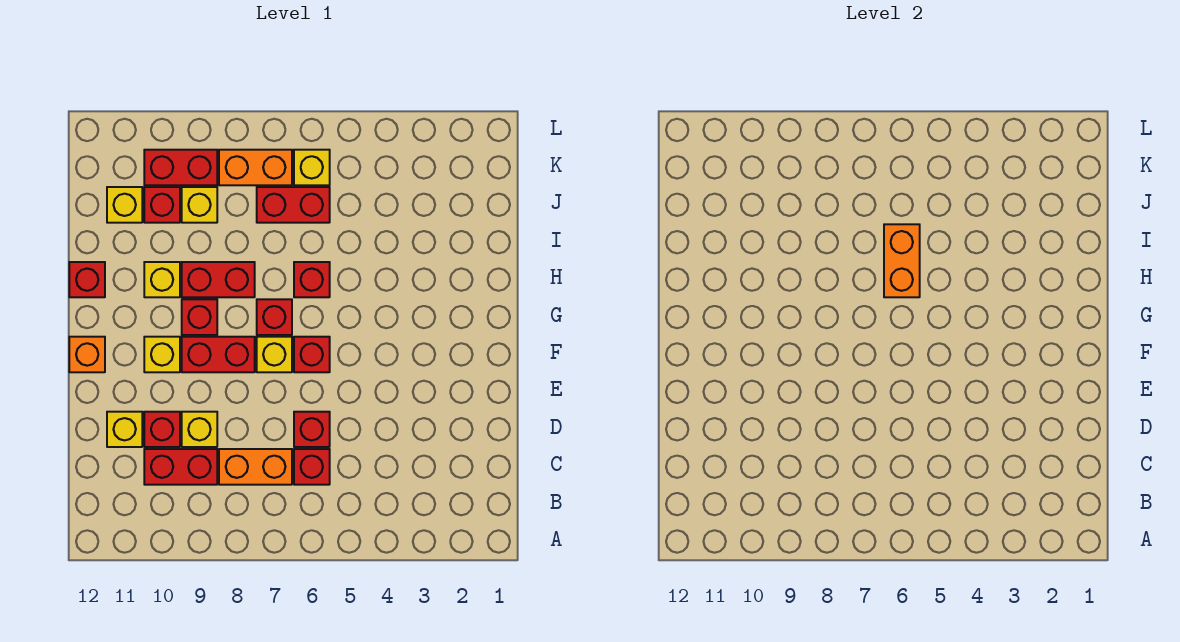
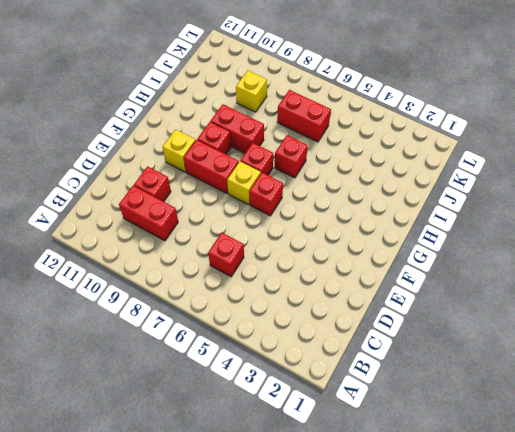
none -> orange 1x2 brick [219,449,292,485]
none -> red 1x1 brick [294,412,330,447]
none -> yellow 1x1 brick [182,412,217,447]

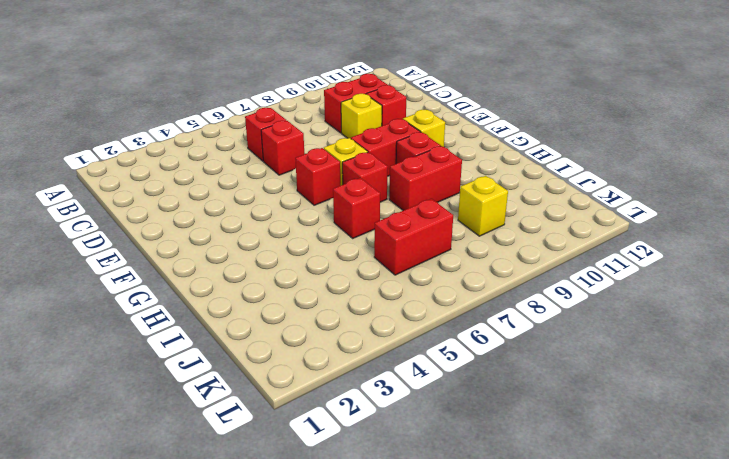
none -> orange 1x2 brick [219,449,292,485]
none -> yellow 1x1 brick [107,412,142,447]
none -> orange 1x1 brick [69,337,105,372]

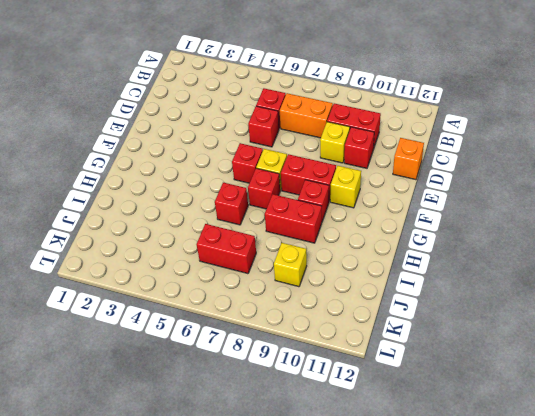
orange 1x1 brick [393,138,424,180] -> orange 1x1 brick moved to [69,337,105,372]
none -> yellow 1x1 brick [107,412,142,447]
none -> yellow 1x1 brick [144,262,180,297]
none -> red 1x1 brick [69,262,105,297]

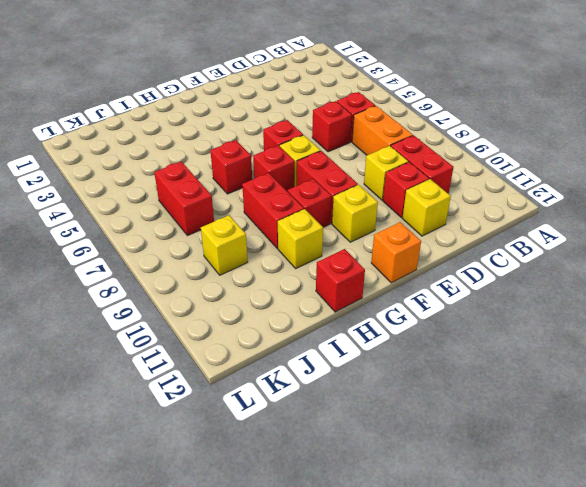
none -> red 1x1 brick [144,187,180,223]
none -> yellow 1x1 brick [107,187,142,223]
none -> yellow 1x1 brick [294,150,330,185]

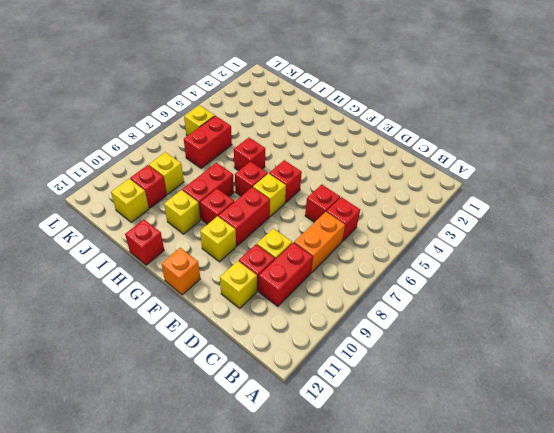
none -> orange 1x2 brick [219,150,292,185]
none -> red 1x2 brick [144,150,217,185]
none -> orange 1x2 brick [884,224,920,297]

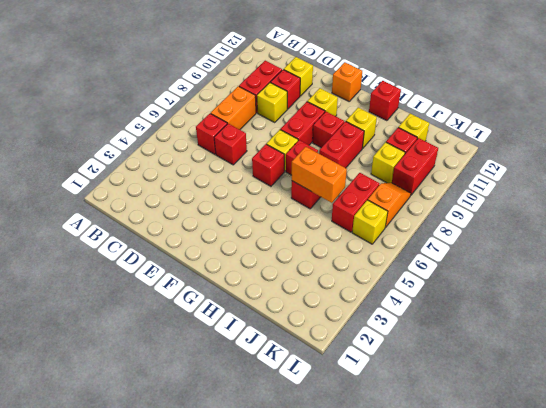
orange 1x2 slope [368,183,411,228] -> orange 1x2 brick [219,150,292,185]

